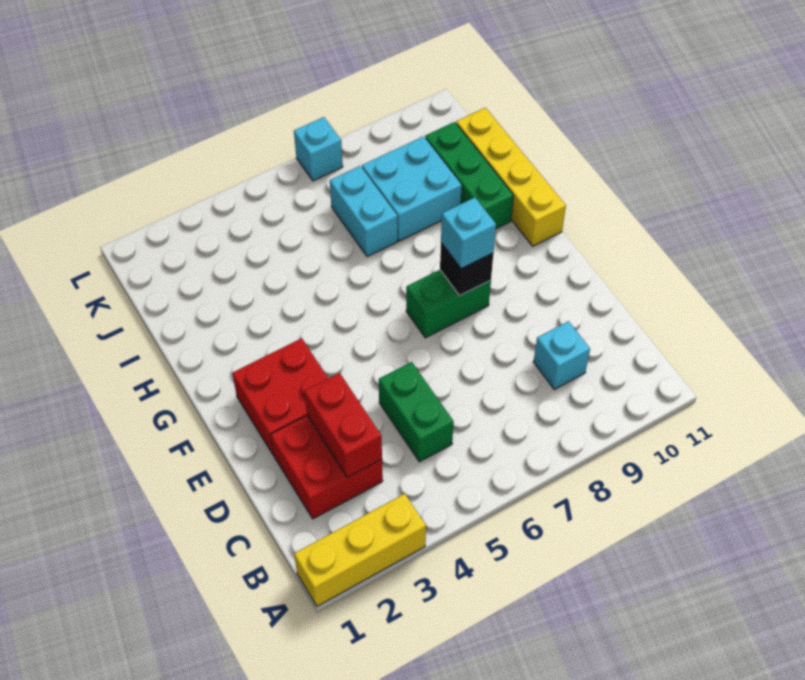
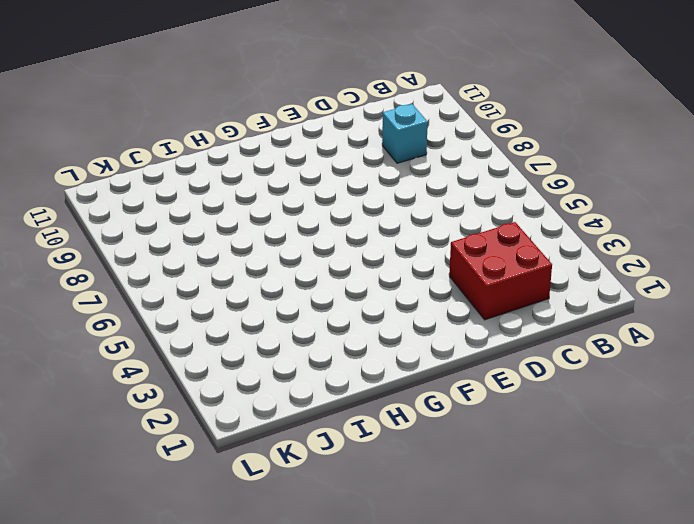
none -> yellow 1x3 brick [294,494,426,606]
none -> green 1x2 brick [379,362,454,462]
none -> red 2x2 brick [232,338,328,455]

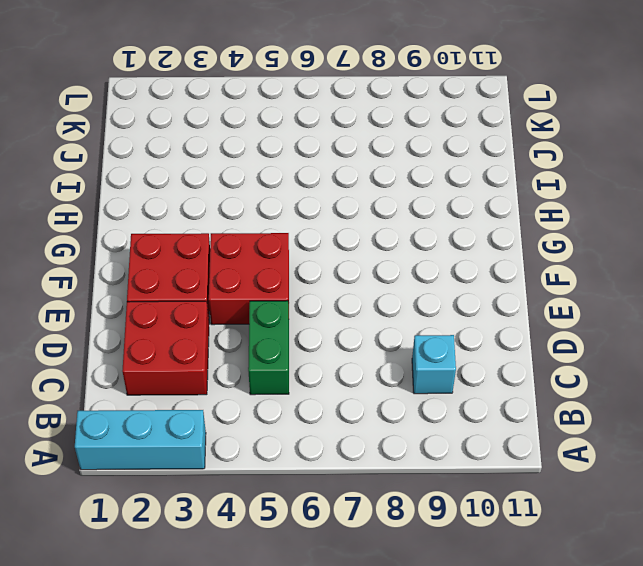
cyan 1x3 brick [75,410,206,470] -> yellow 1x3 brick [294,494,426,606]
red 2x2 brick [209,233,289,325] -> none
none -> green 1x2 brick [406,270,491,338]
none -> yellow 1x4 brick [456,108,566,246]
none -> green 1x3 brick [425,122,514,229]

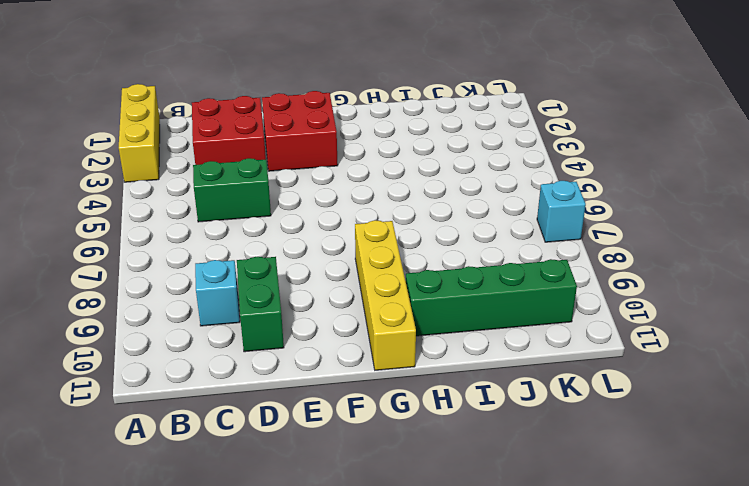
green 1x2 brick [237,257,284,352] -> green 1x2 brick moved to [406,270,491,338]
yellow 1x4 brick [355,220,416,370] -> yellow 1x4 brick turned to [456,108,566,246]
green 1x4 brick [406,259,577,336] -> green 1x3 brick [425,122,514,229]
none -> cyan 1x2 brick [330,166,398,257]
none -> cyan 2x2 brick [362,136,462,241]
none -> red 1x2 brick [304,373,382,477]

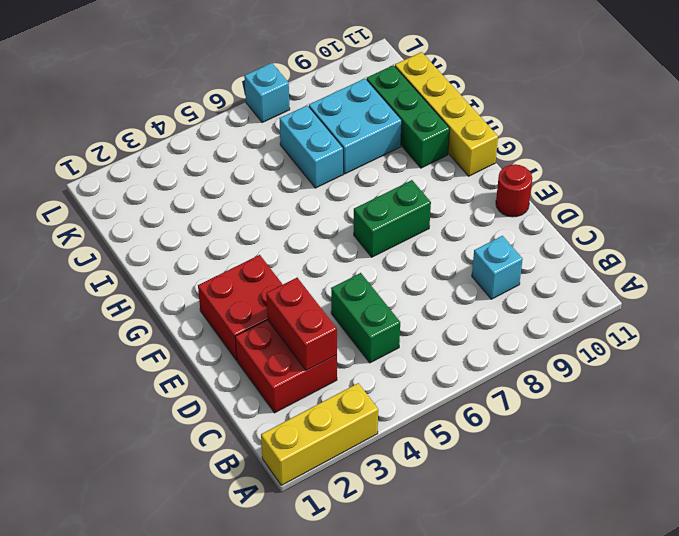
red 1x1 round brick [496,164,532,217] -> none
none -> black 1x1 brick [440,243,493,295]
none -> cyan 1x1 brick [441,198,496,269]

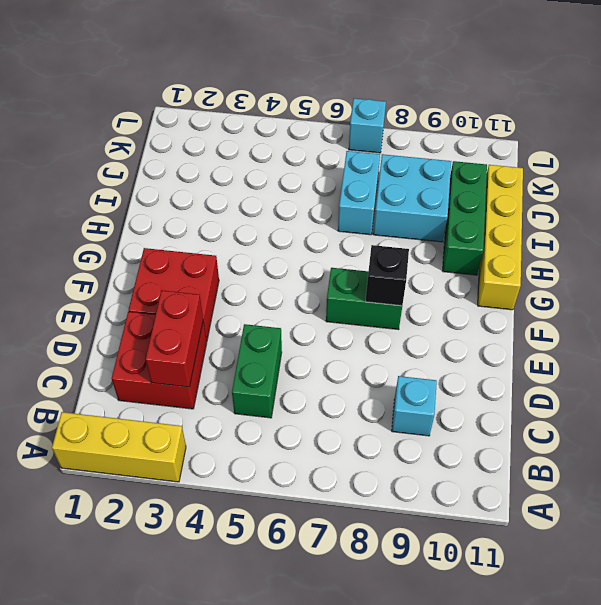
none -> cyan 1x1 brick [441,198,496,269]

